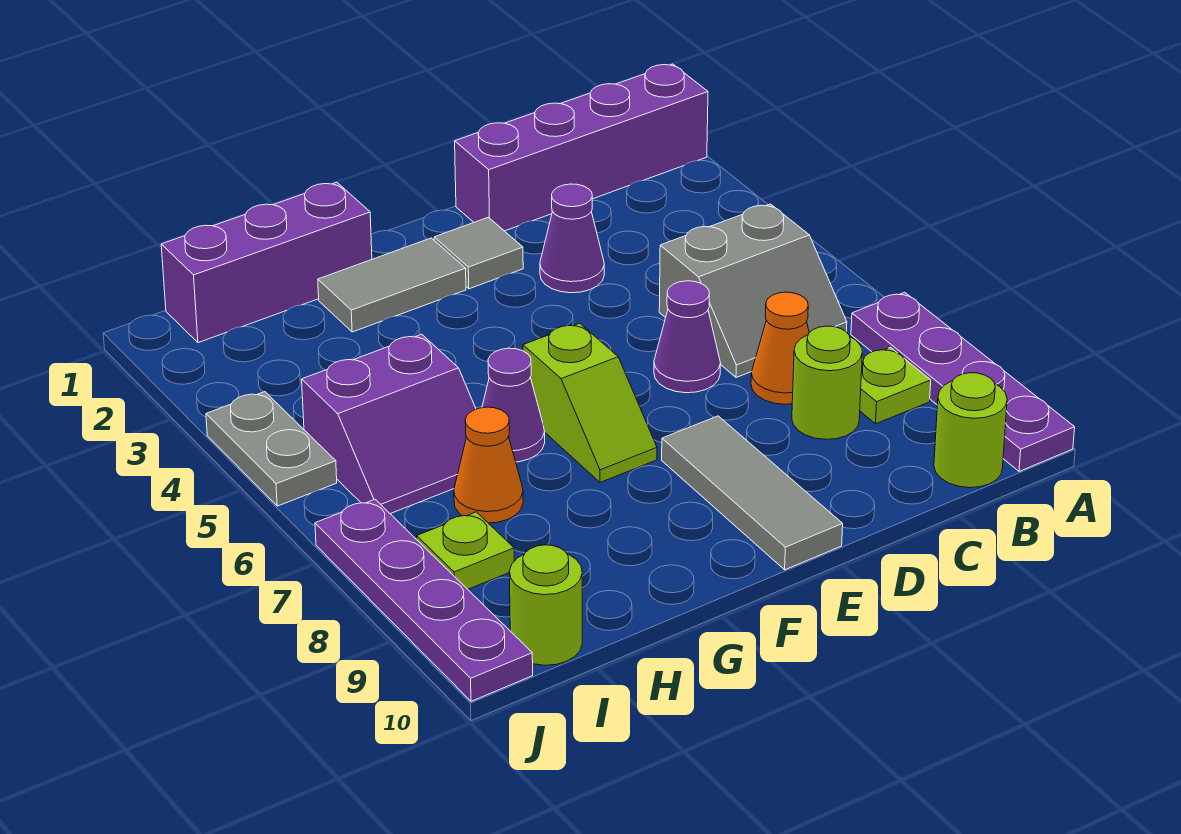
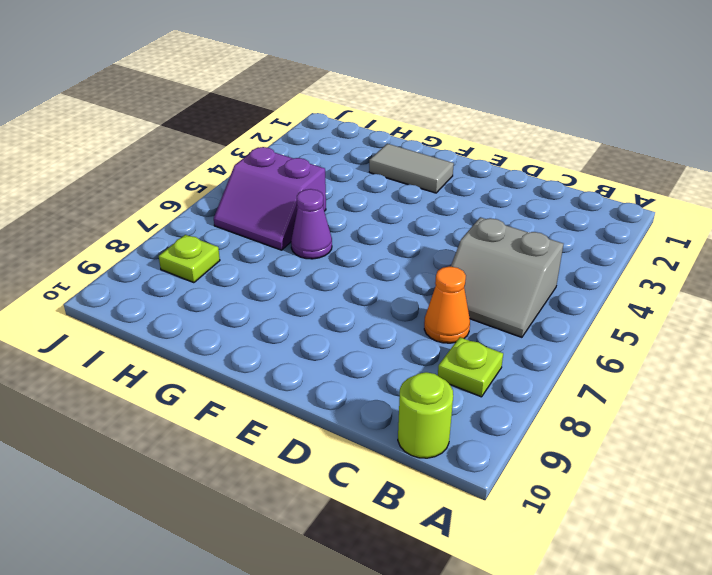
none -> purple 1x4 brick [455,64,708,231]
none -> purple 1x4 plate [851,292,1075,471]
none -> lime 1x1 round brick [792,326,862,439]

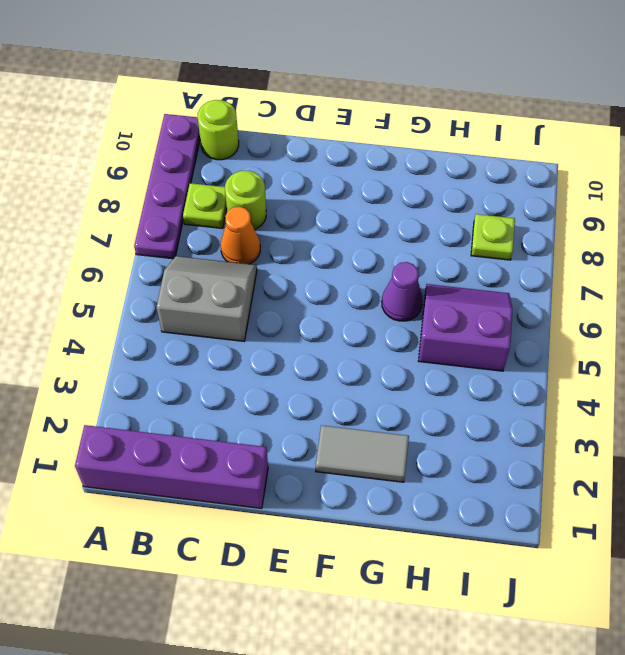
none -> purple 1x1 cone [540,184,604,293]
none -> purple 1x1 cone [654,281,721,393]
none -> grey 1x1 tile [434,217,523,289]

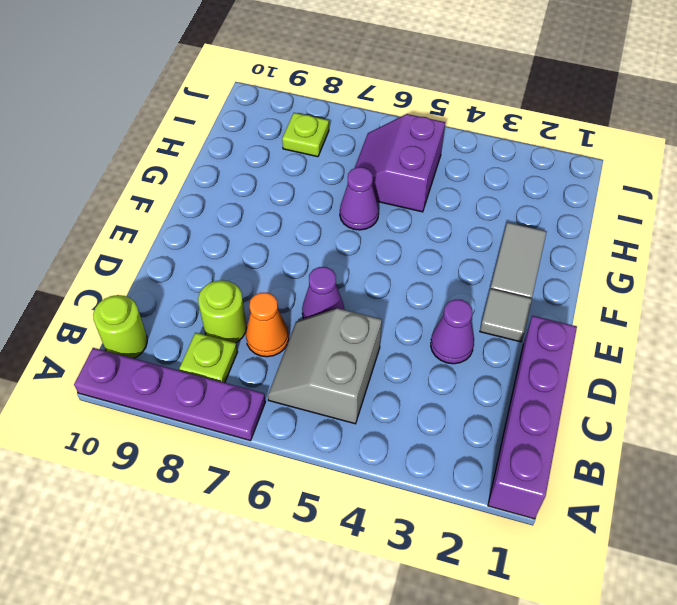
none -> grey 1x3 tile [662,416,843,570]
none -> lime 1x2 slope [523,323,657,482]
none -> purple 1x3 brick [161,182,372,343]

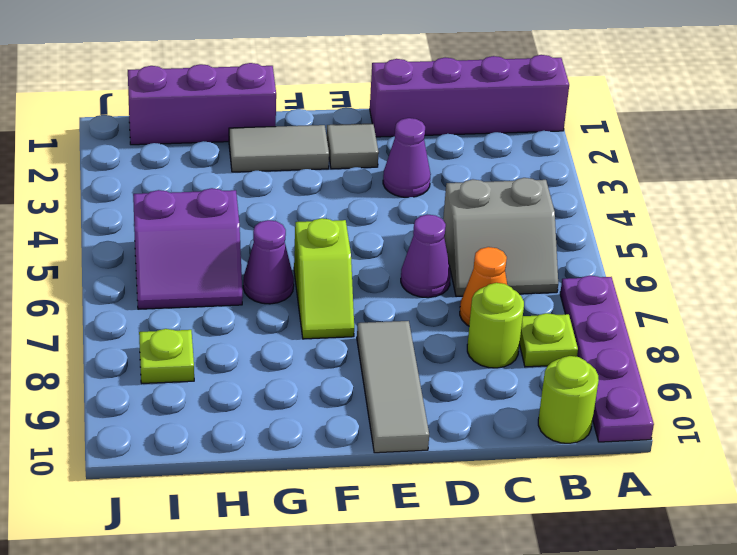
none -> orange 1x1 cone [454,407,523,523]
none -> lime 1x1 round brick [509,545,582,665]
none -> grey 1x2 plate [206,392,337,506]

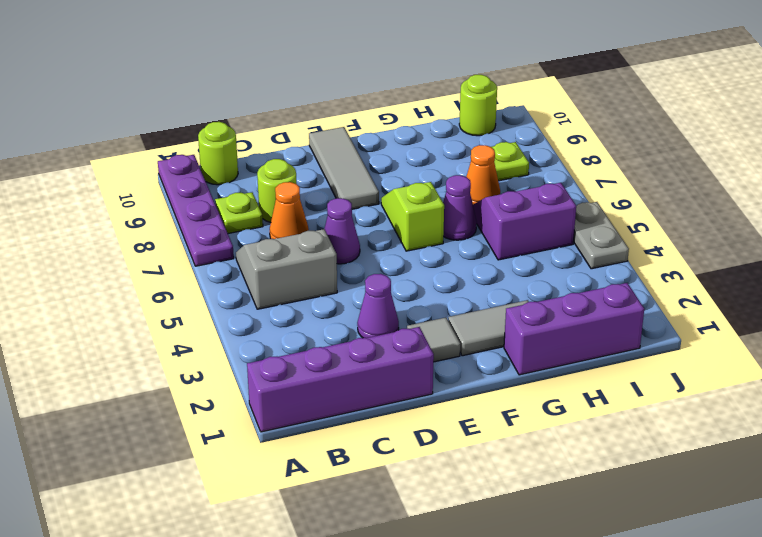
none -> purple 1x4 plate [315,500,533,701]

